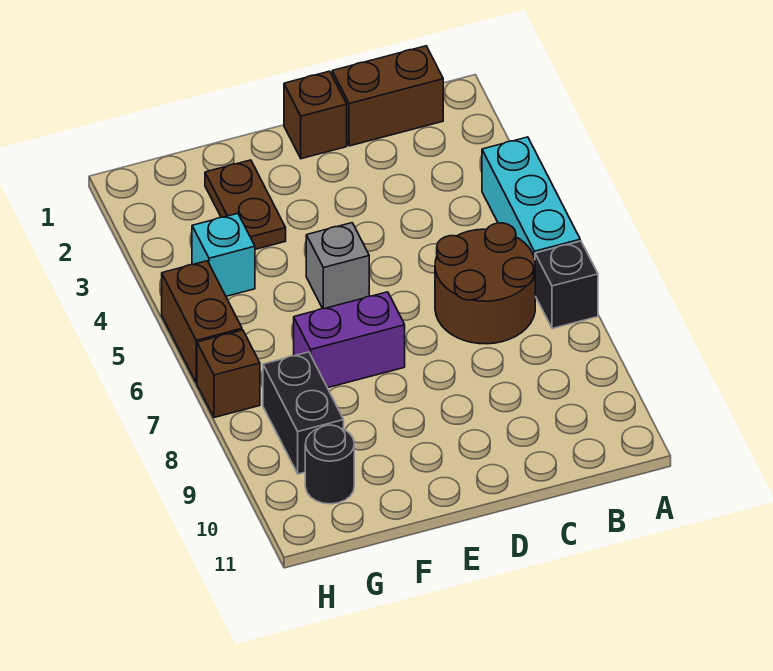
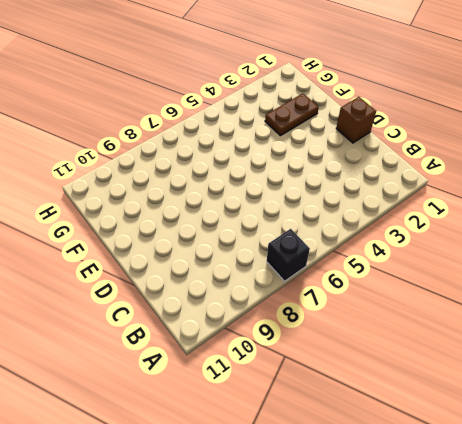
none -> cyan 1x3 brick [482,137,580,258]
none -> brown 1x2 brick [332,46,443,146]
none -> brown 2x2 round brick [435,223,535,344]

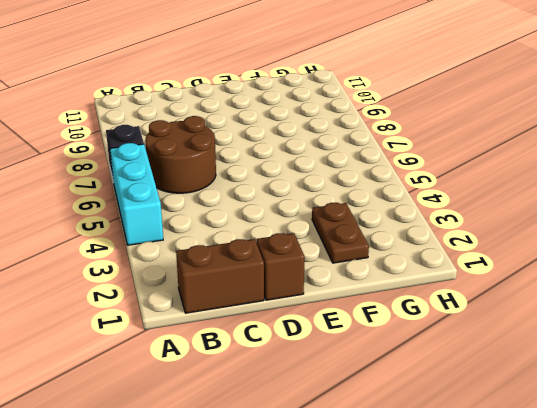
none -> grey 1x1 brick [306,223,369,309]
none -> purple 1x2 brick [294,292,405,388]
none -> cyan 1x1 brick [192,213,255,296]

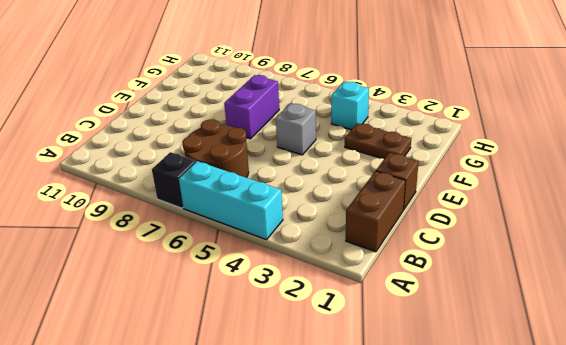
none -> black 1x2 brick [263,352,344,474]
none -> black 1x1 round brick [305,425,354,504]
none -> brown 1x2 brick [162,261,242,383]

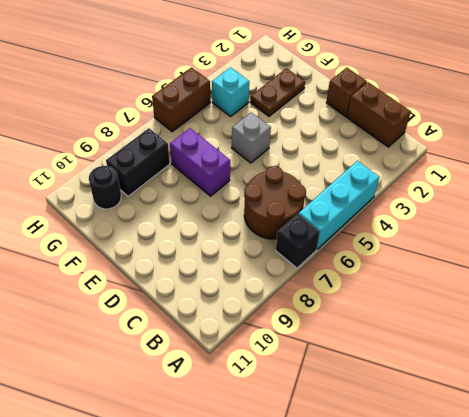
none -> brown 1x1 brick [197,330,260,418]

